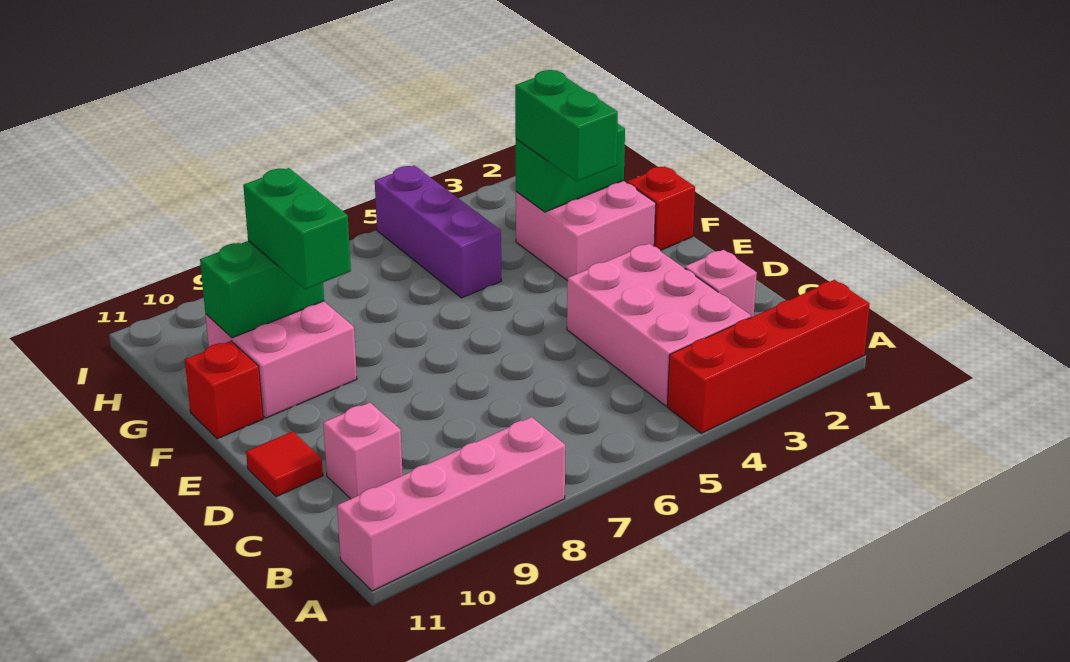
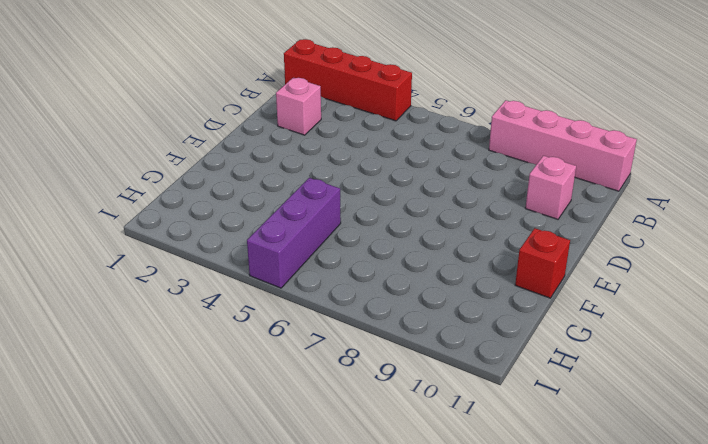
none -> pink 2x3 brick [567,244,751,406]
none -> red 1x1 tile [246,431,323,497]
none -> red 1x1 brick [627,166,695,251]

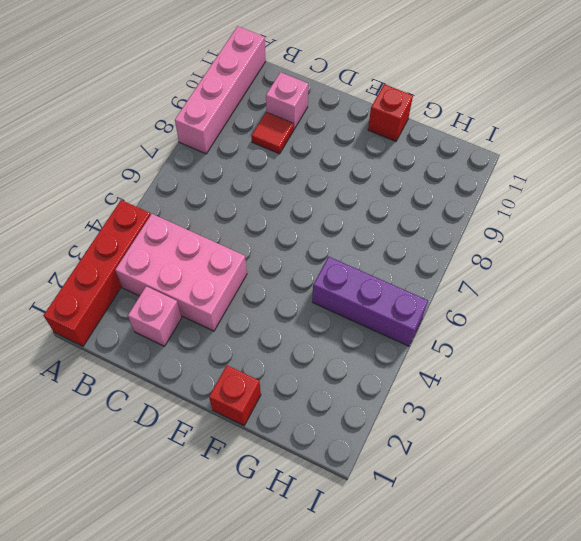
red 1x1 tile [252,112,294,154] -> red 1x1 tile moved to [246,431,323,497]
none -> pink 2x2 brick [516,181,656,281]
none -> pink 2x2 brick [205,301,357,418]
none -> green 1x2 brick [516,124,625,212]

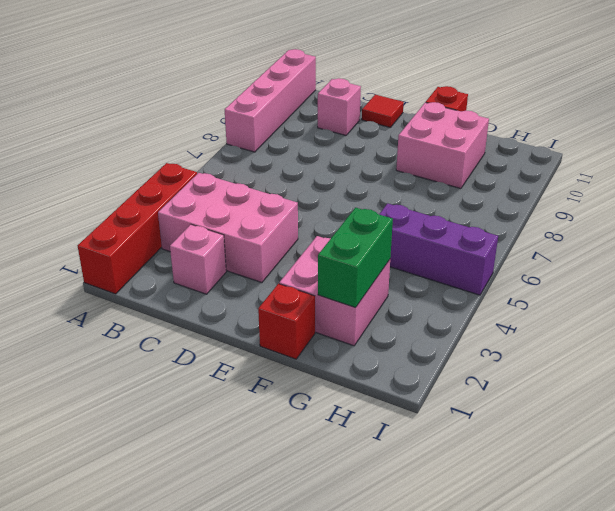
none -> green 1x2 brick [200,241,324,338]
none -> green 1x2 brick [515,70,618,181]
none -> green 1x2 brick [243,168,351,289]

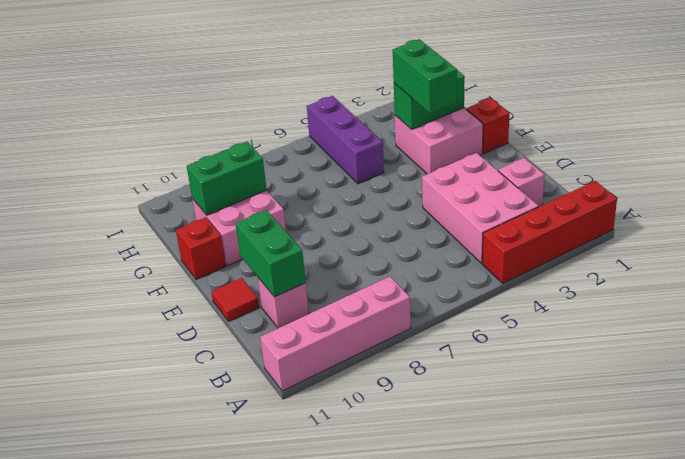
green 1x2 brick [235,210,306,297] -> green 1x2 brick moved to [243,168,351,289]

